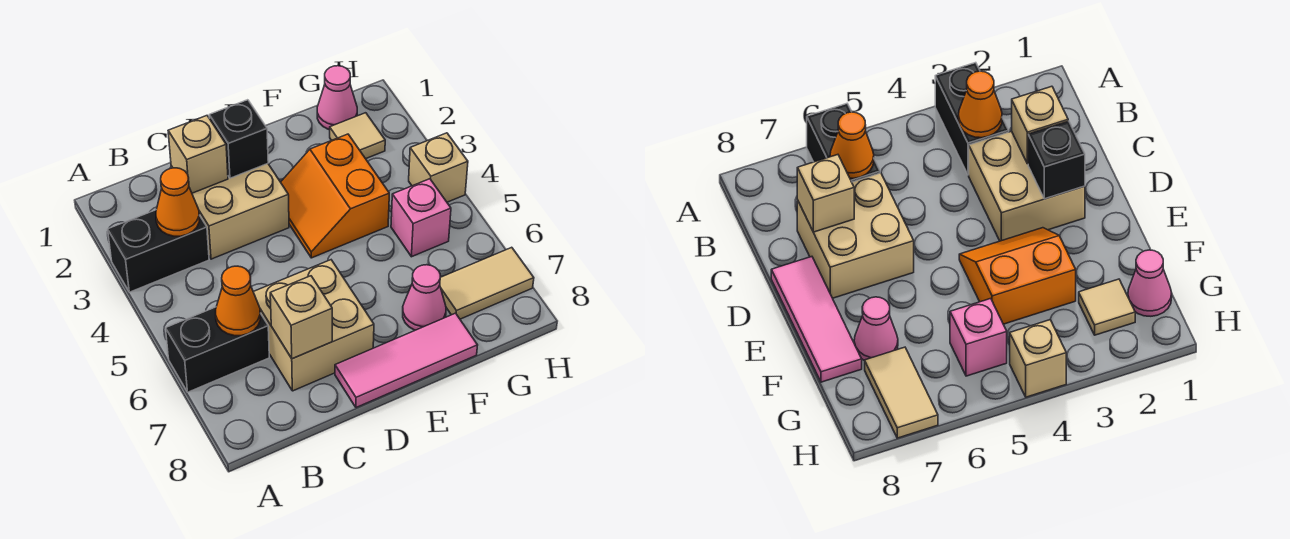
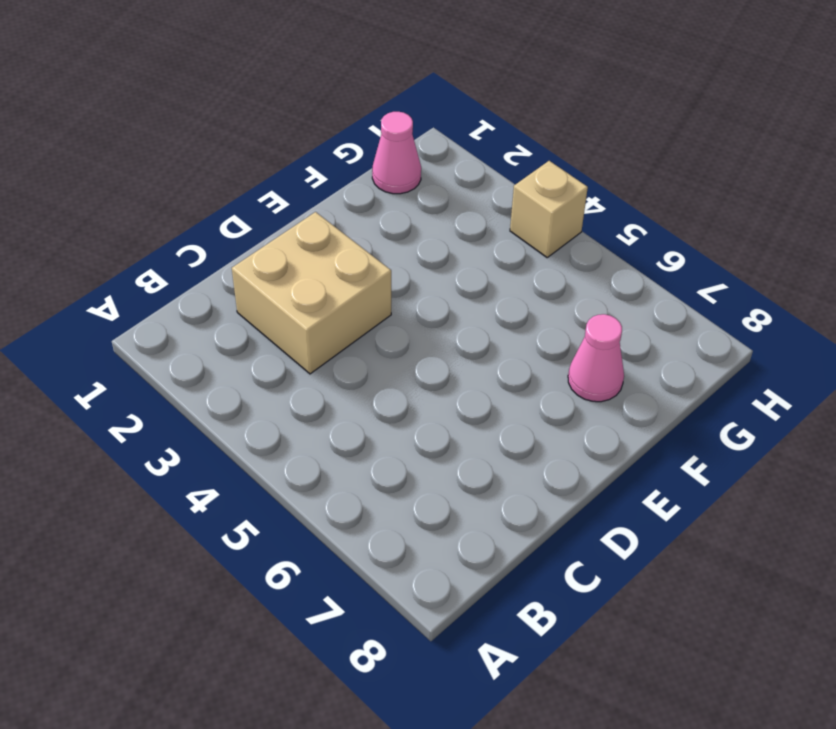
none -> black 1x2 brick [108,210,209,292]
none -> black 1x2 brick [166,307,269,392]
none -> tan 2x2 brick [253,260,374,391]

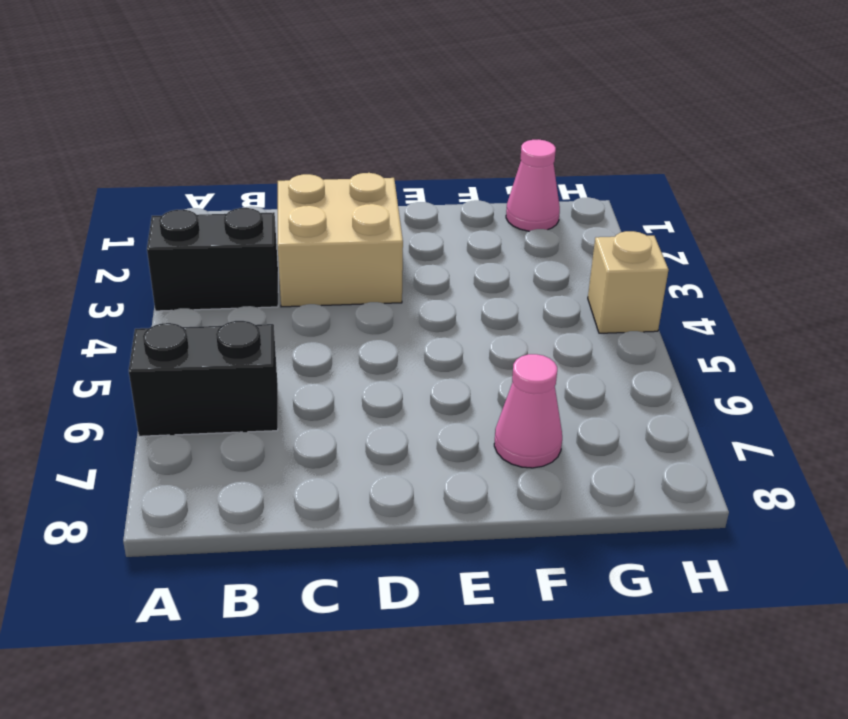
none -> tan 2x2 brick [253,260,374,391]
none -> pink 1x3 tile [335,313,478,408]
none -> orange 2x2 slope [281,134,389,258]

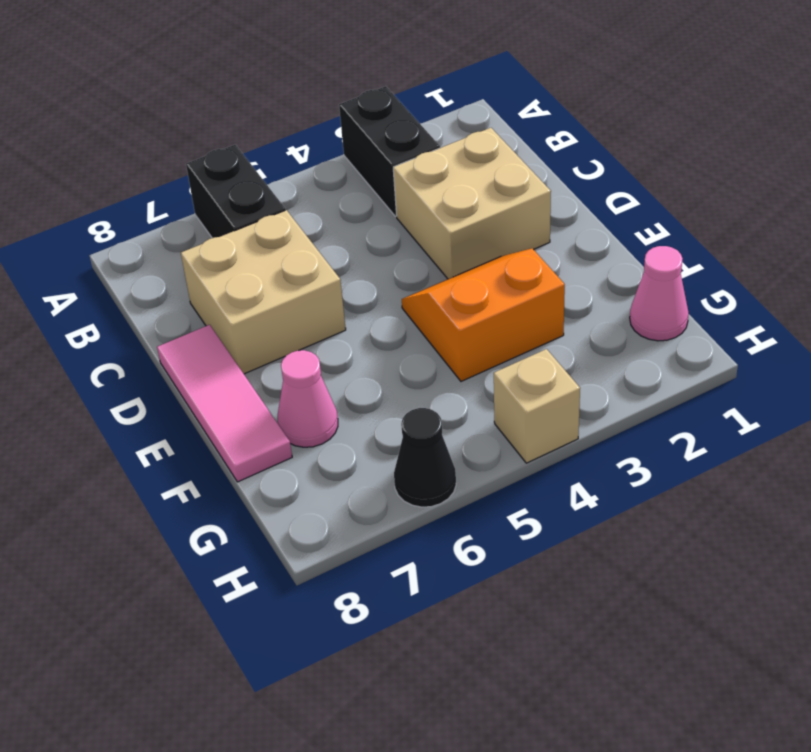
black 1x1 cone [394,408,456,507] -> none
none -> tan 1x1 tile [330,113,385,159]
none -> pink 1x1 brick [391,179,451,257]
none -> tan 1x2 tile [440,247,534,319]

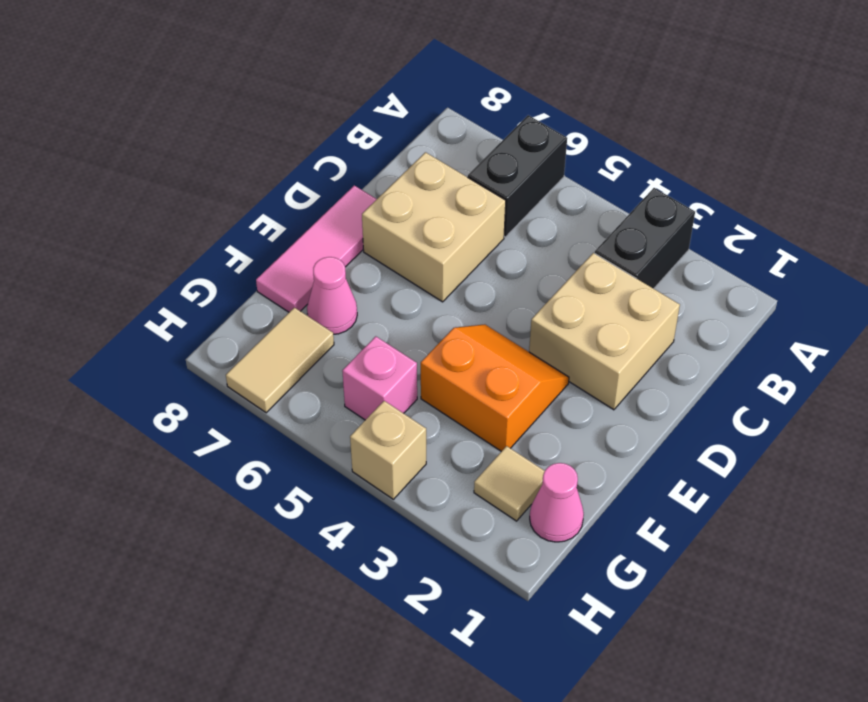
none -> orange 1x1 cone [156,168,199,236]
none -> orange 1x1 cone [216,266,260,336]
none -> tan 1x1 brick [168,116,228,193]

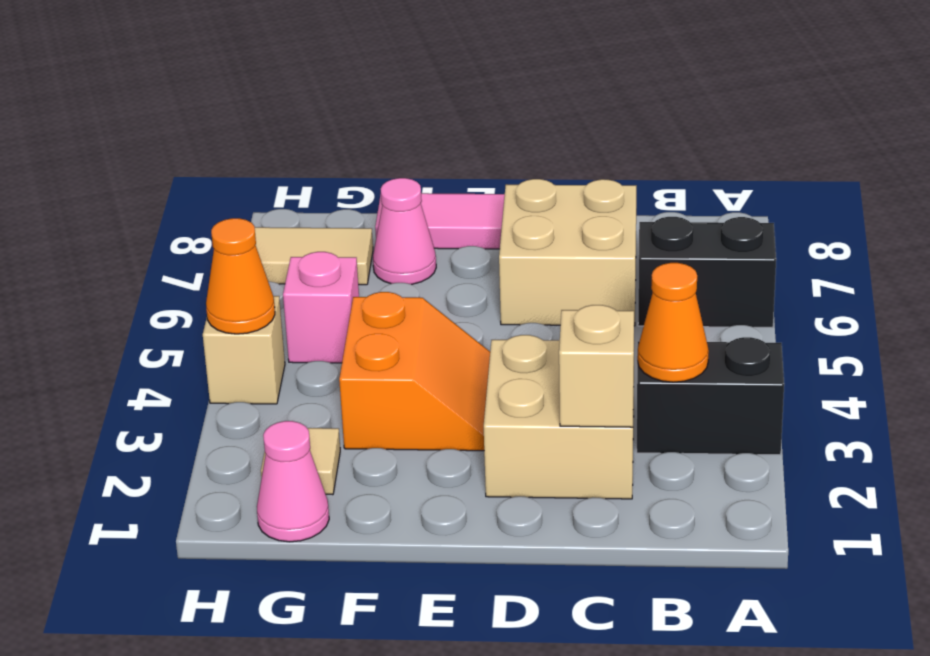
orange 1x1 cone [206,218,275,334] -> orange 1x1 cone moved to [216,266,260,336]
none -> tan 1x1 brick [270,276,332,359]
none -> black 1x1 brick [209,100,268,178]

